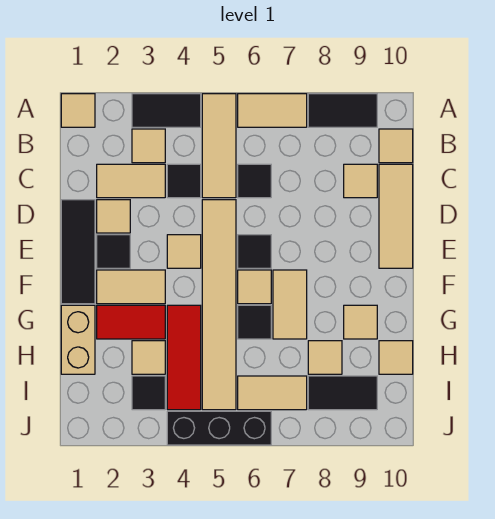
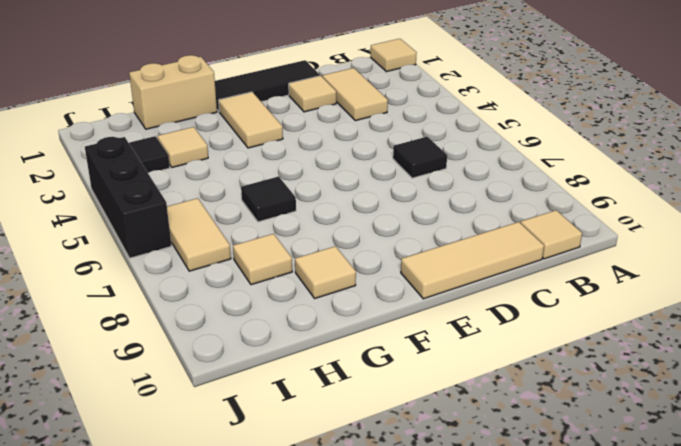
none -> black 1x2 tile [132,94,201,127]
none -> tan 1x3 tile [202,94,236,198]
none -> tan 1x2 tile [238,94,307,127]
none -> black 1x2 tile [308,94,377,127]

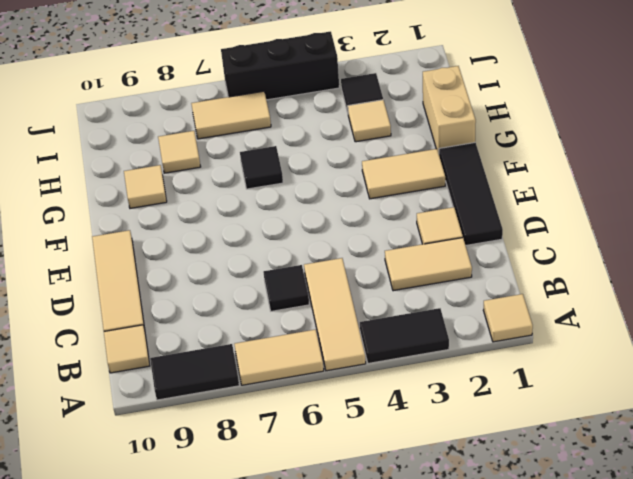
none -> tan 1x1 tile [132,129,165,163]
none -> black 1x1 tile [167,164,201,198]
none -> tan 1x1 tile [344,164,377,198]
none -> tan 1x6 tile [202,200,236,410]

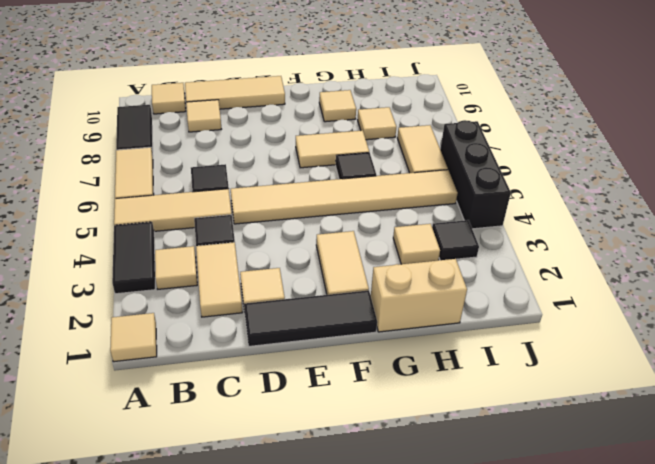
none -> black 1x1 tile [97,235,130,268]
none -> tan 1x1 tile [167,235,201,268]
none -> black 1x1 tile [238,235,271,268]
none -> tan 1x1 tile [238,270,271,304]

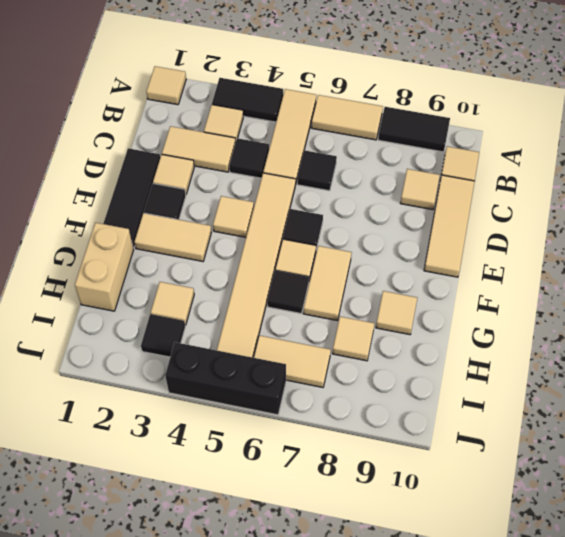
none -> red 1x2 tile [97,305,165,339]
none -> red 1x3 tile [167,305,201,410]
none -> tan 1x1 tile [379,341,413,374]
none -> black 1x2 tile [308,376,377,410]

